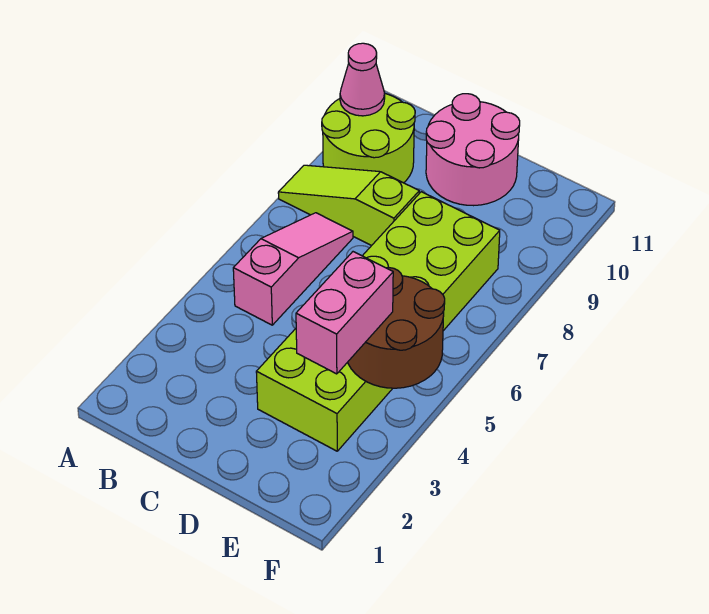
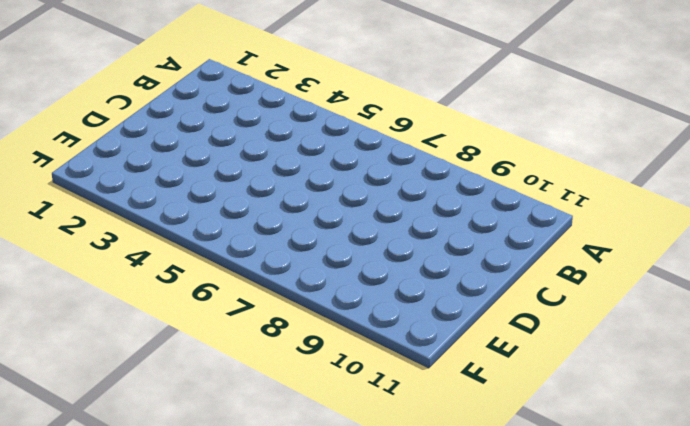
none -> lime 1x3 slope [278,165,419,246]
none -> lime 2x2 round brick [322,94,415,183]

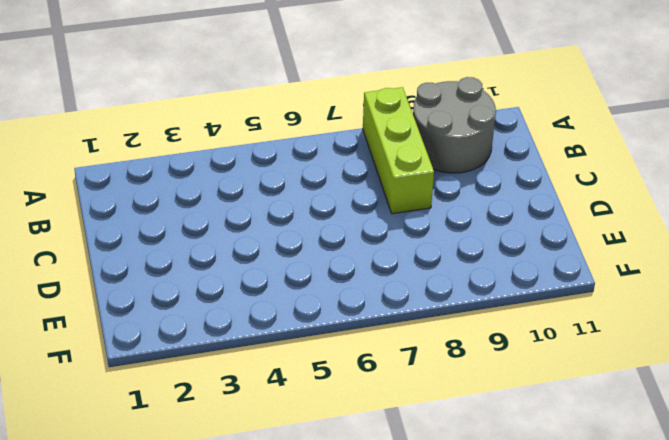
lime 1x3 brick [363,87,434,214] -> lime 1x3 slope [278,165,419,246]
grey 2x2 round brick [413,77,496,173] -> lime 2x2 round brick [322,94,415,183]
none -> pink 1x3 slope [233,213,353,325]
none -> pink 2x2 round brick [426,94,520,206]

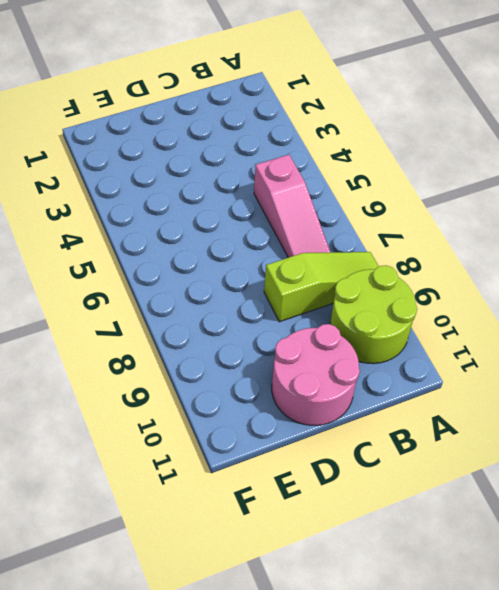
none -> lime 2x6 brick [256,192,500,451]
none -> pink 1x1 cone [340,43,385,116]

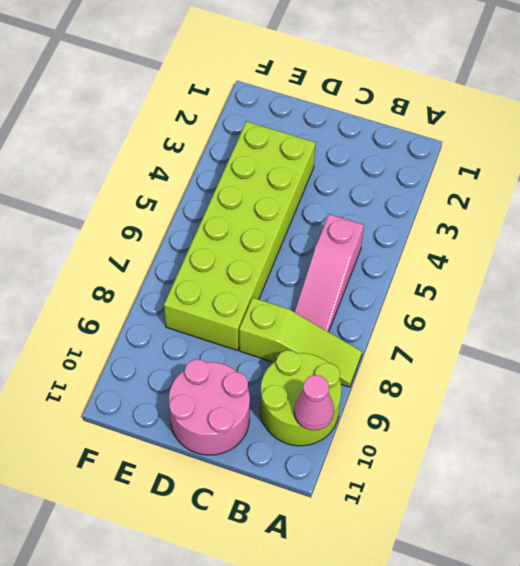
none -> brown 2x2 round brick [348,267,445,388]
none -> pink 1x2 brick [296,252,393,374]

